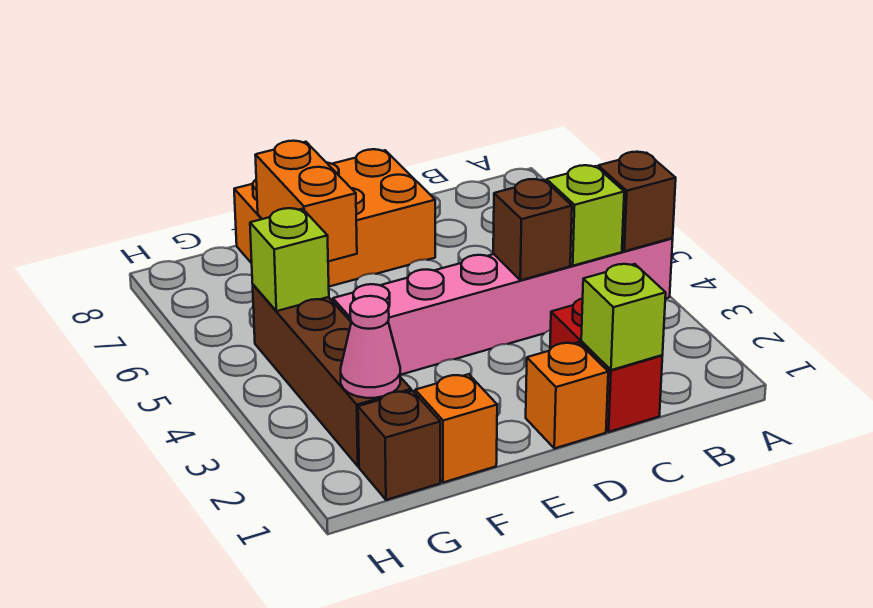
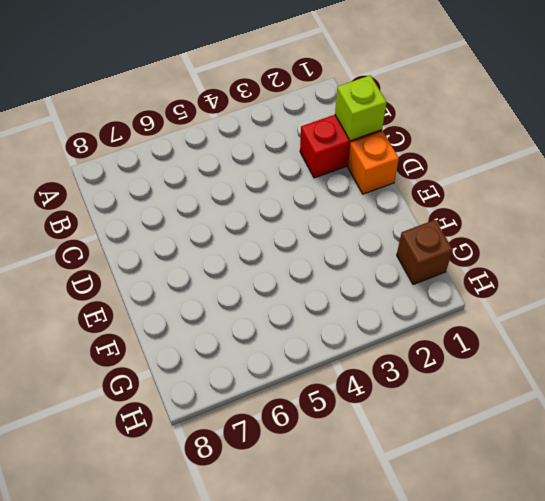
none -> pink 1x6 brick [333,238,673,375]
none -> orange 2x3 brick [234,149,435,287]
none -> orange 1x1 brick [415,374,497,483]

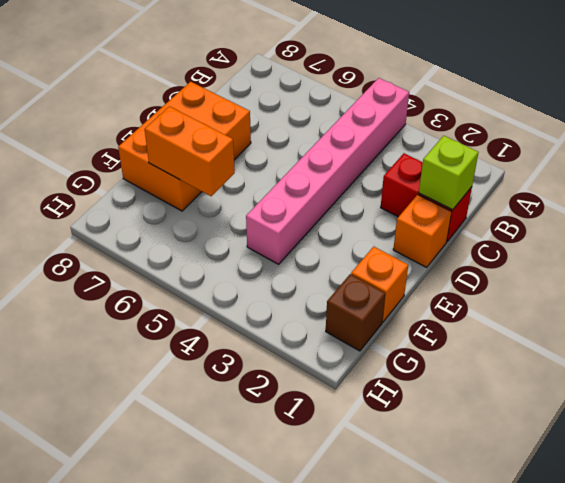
none -> brown 1x4 brick [253,285,411,466]
none -> brown 1x1 brick [598,152,676,251]
none -> lime 1x1 brick [547,165,624,266]

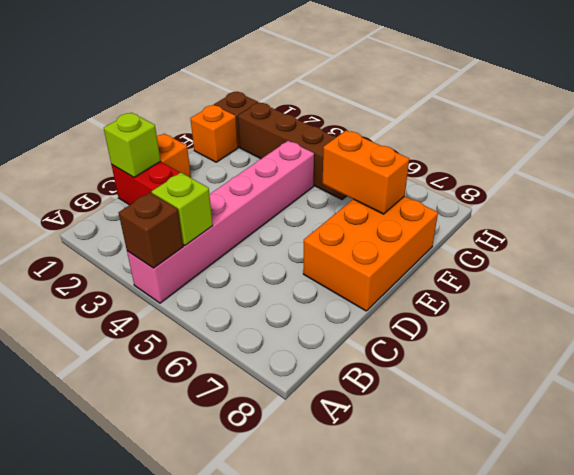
none -> brown 1x1 brick [493,179,572,280]
none -> pink 1x1 cone [341,296,400,398]
none -> lime 1x1 brick [250,208,329,311]

